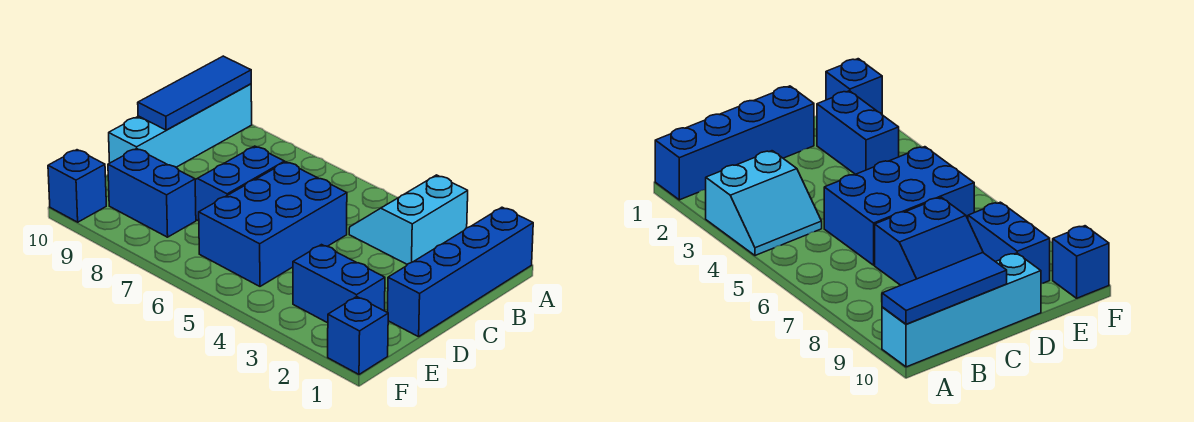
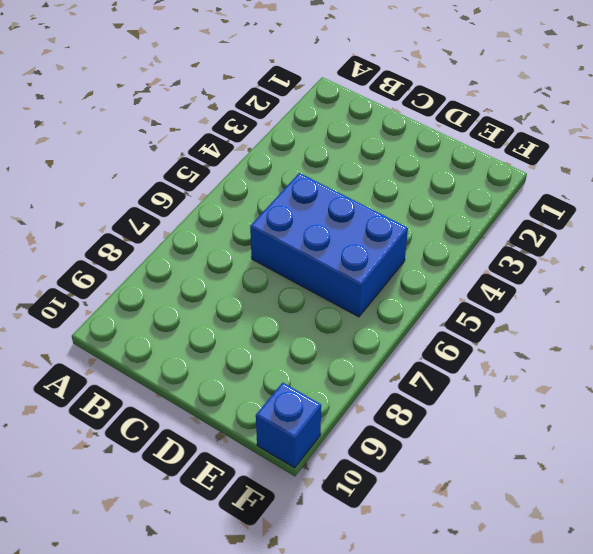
none -> blue 1x4 brick [387,207,533,337]
none -> cyan 2x2 slope [349,175,468,264]

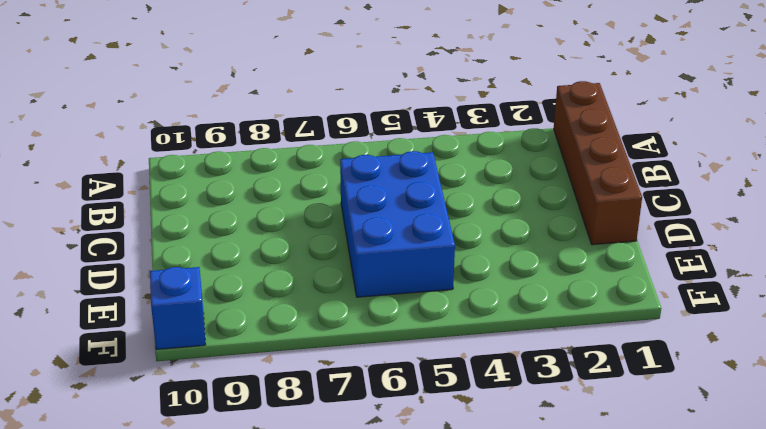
brown 1x4 brick [554,81,642,245] -> blue 1x4 brick [387,207,533,337]
none -> cyan 2x2 slope [349,175,468,264]
none -> cyan 1x4 brick [109,84,252,167]

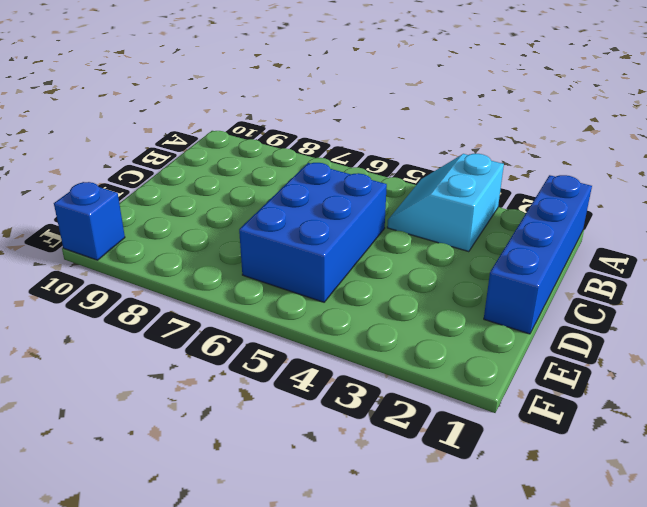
none -> cyan 1x4 brick [109,84,252,167]
none -> blue 2x2 slope [195,146,285,221]

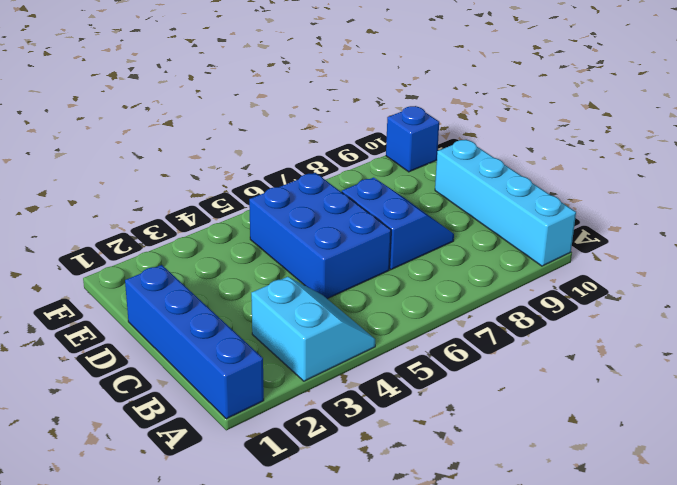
none -> blue 1x2 brick [293,245,385,323]
none -> blue 1x2 brick [108,149,196,237]

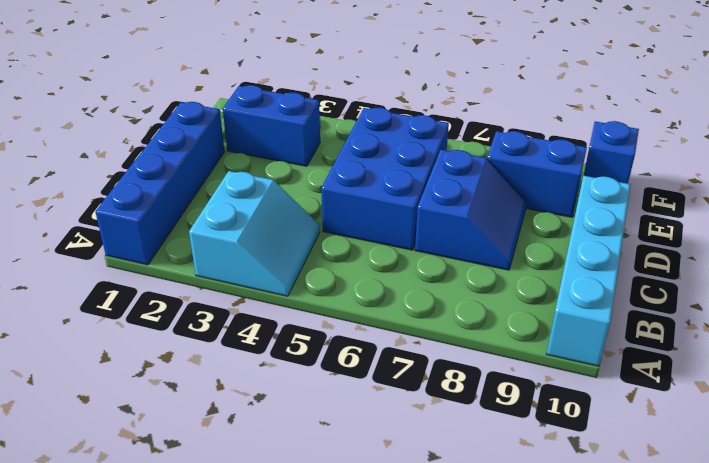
none -> blue 1x1 brick [328,297,388,374]
none -> blue 1x3 tile [138,56,251,130]

